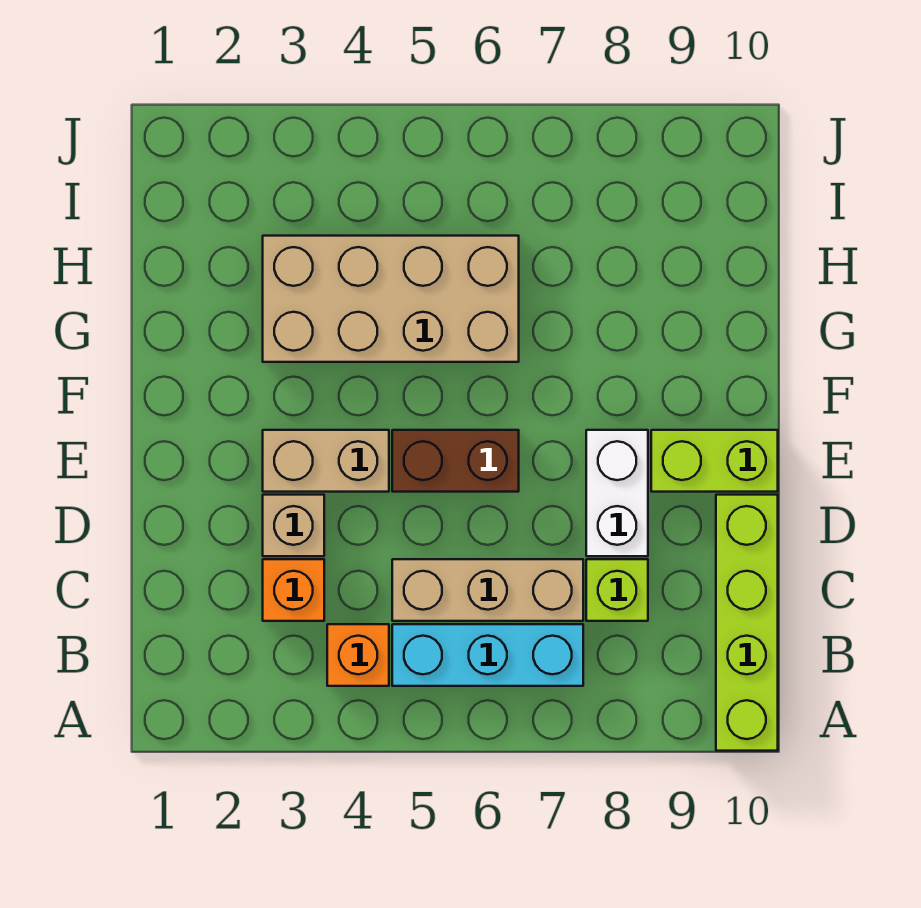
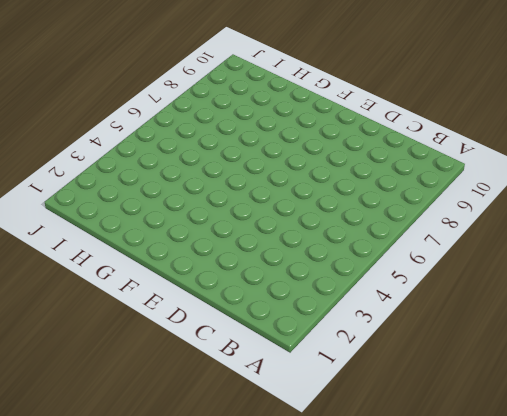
none -> lime 1x4 brick [716,495,778,751]
none -> orange 1x1 brick [327,624,389,686]
none -> cyan 1x3 brick [392,624,583,686]

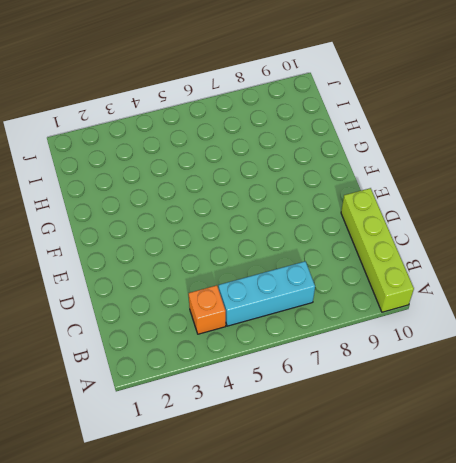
none -> orange 1x1 brick [263,559,324,621]
none -> tan 1x3 brick [392,559,583,621]
none -> lime 1x1 brick [586,559,648,621]

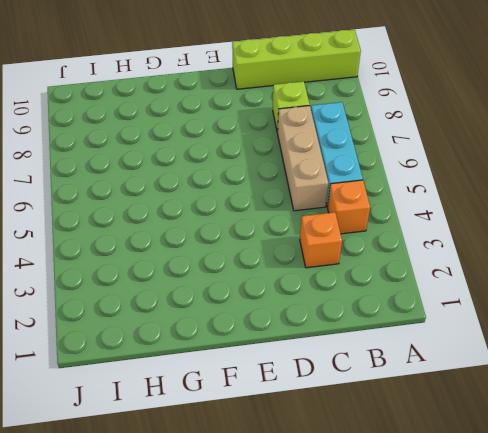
none -> tan 1x1 brick [263,495,324,556]
none -> white 1x2 brick [586,430,648,556]
none -> tan 1x2 brick [263,430,389,492]

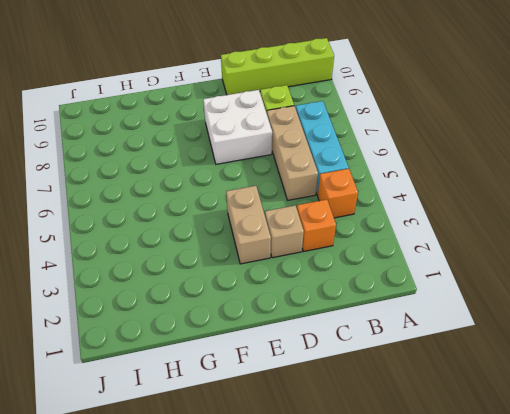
white 2x2 brick [203,90,272,164] -> white 1x2 brick [586,430,648,556]
none -> brown 1x2 brick [392,430,519,492]
none -> lime 1x2 brick [651,430,778,492]
none -> tan 2x4 brick [263,236,519,362]

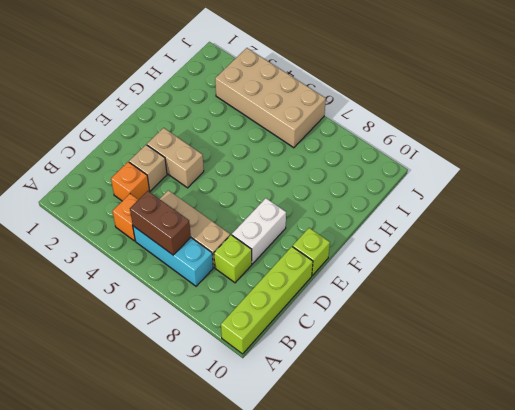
brown 1x2 brick [130,191,191,255] -> brown 1x2 brick moved to [392,430,519,492]
lime 1x1 brick [293,228,330,275] -> lime 1x2 brick [651,430,778,492]
tan 2x4 brick [215,48,326,148] -> tan 2x4 brick moved to [263,236,519,362]

